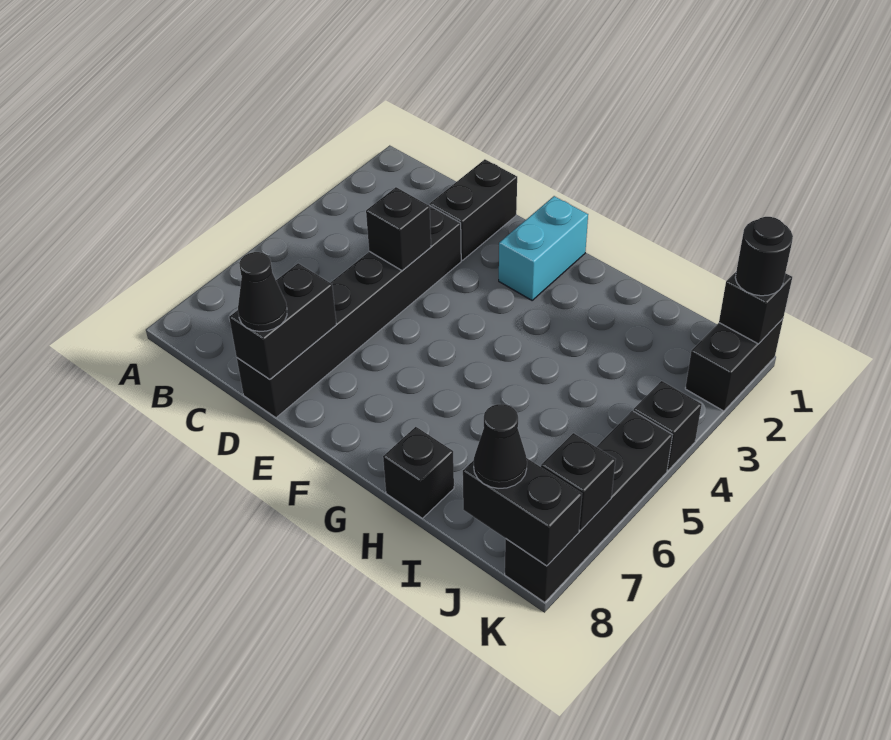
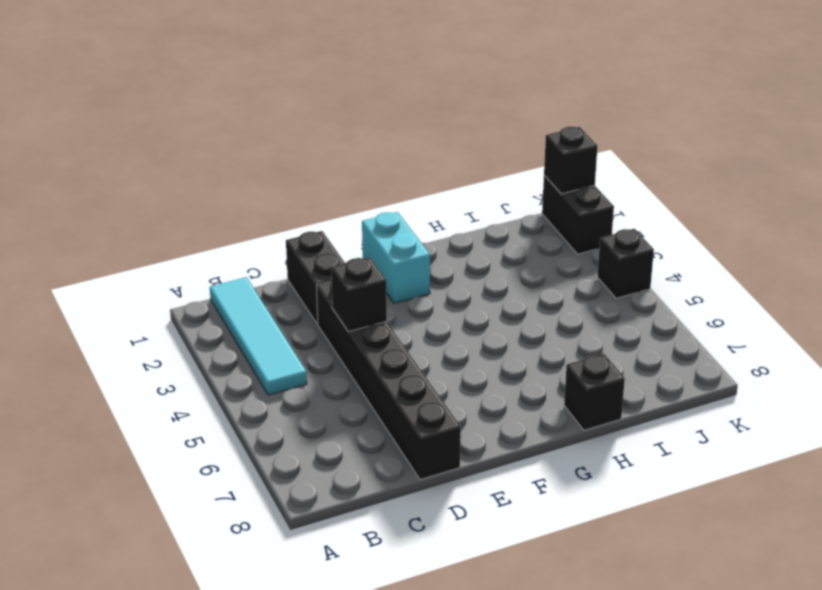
cyan 1x4 tile [210,277,307,395] -> none
none -> black 1x4 brick [505,411,672,602]
none -> black 1x2 brick [229,263,336,379]
none -> black 1x2 brick [463,459,582,566]

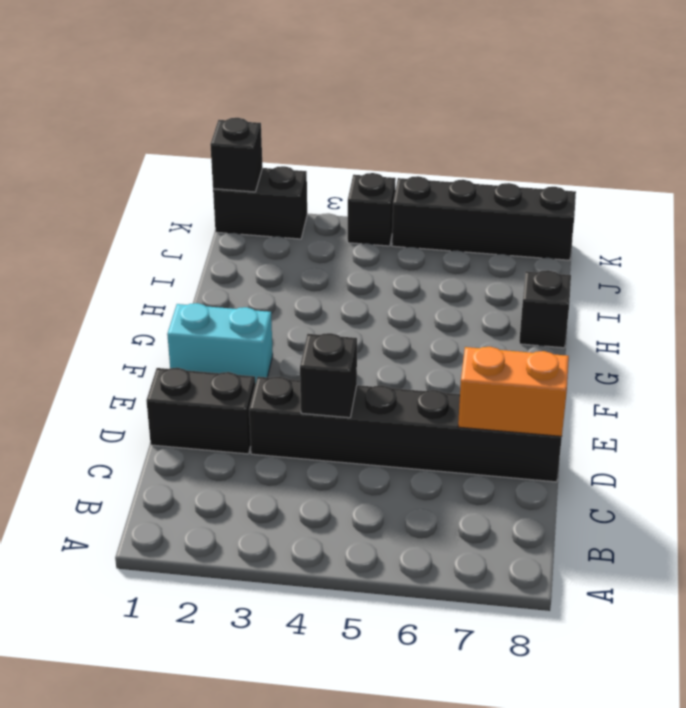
orange 1x2 brick [458,347,569,436] -> black 1x2 brick [229,263,336,379]
none -> black 1x2 brick [463,459,582,566]
none -> black 1x1 brick [541,433,616,531]
none -> black 1x1 cone [238,252,287,331]

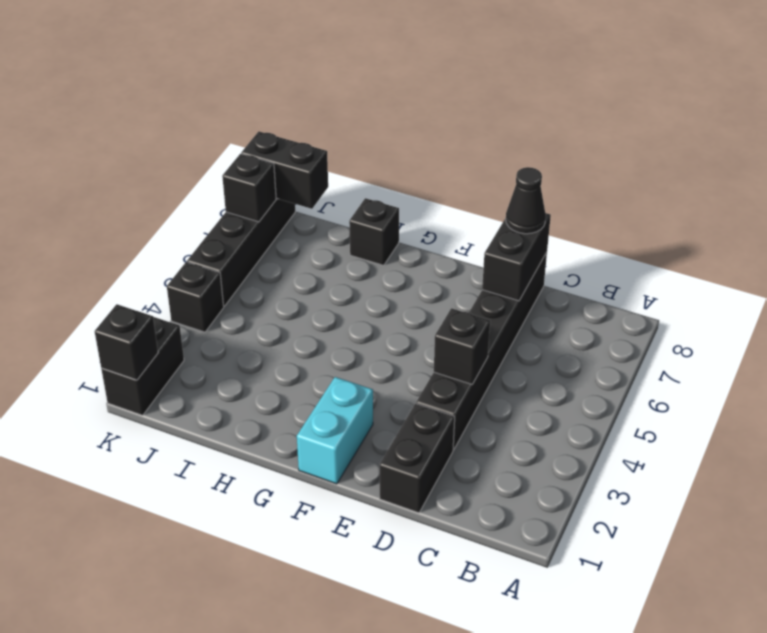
none -> black 1x1 cone [474,404,527,488]
none -> black 1x1 round brick [735,217,793,296]

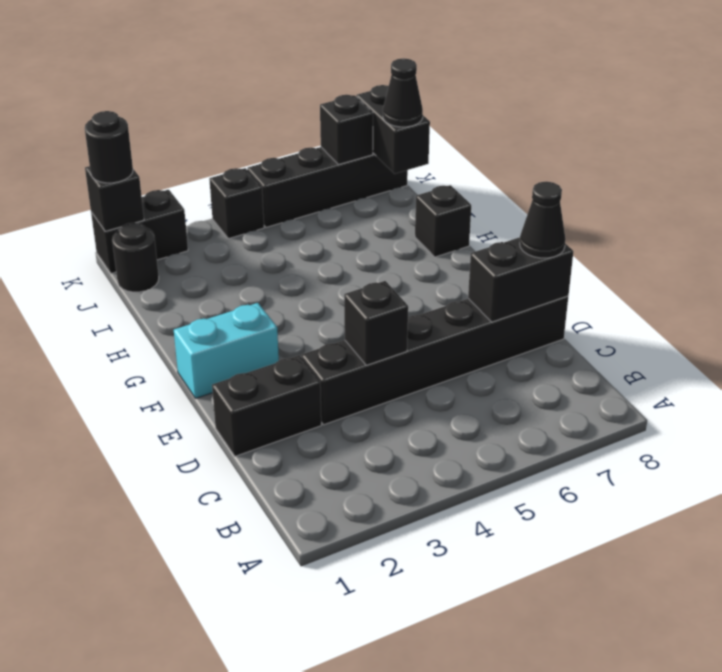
black 1x1 round brick [112,223,159,292] -> none

